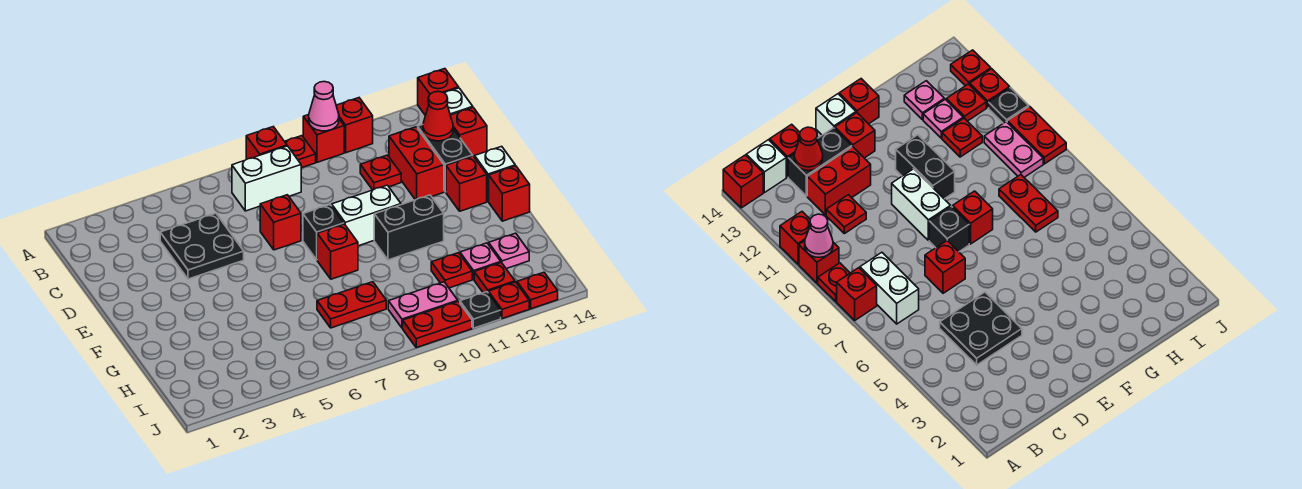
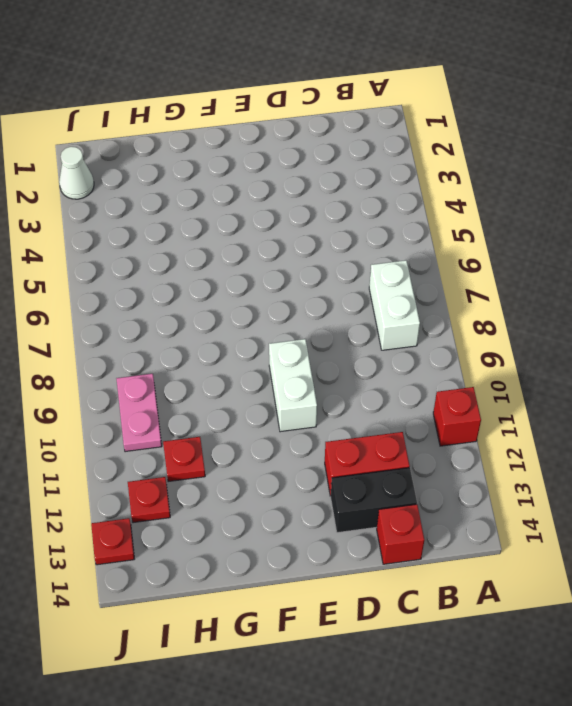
white 1x1 cone [59,147,94,199] -> none
none -> red 1x1 brick [246,127,287,159]
none -> red 1x1 plate [285,136,316,168]
none -> red 1x1 brick [303,115,344,162]
none -> red 1x1 brick [418,69,459,115]

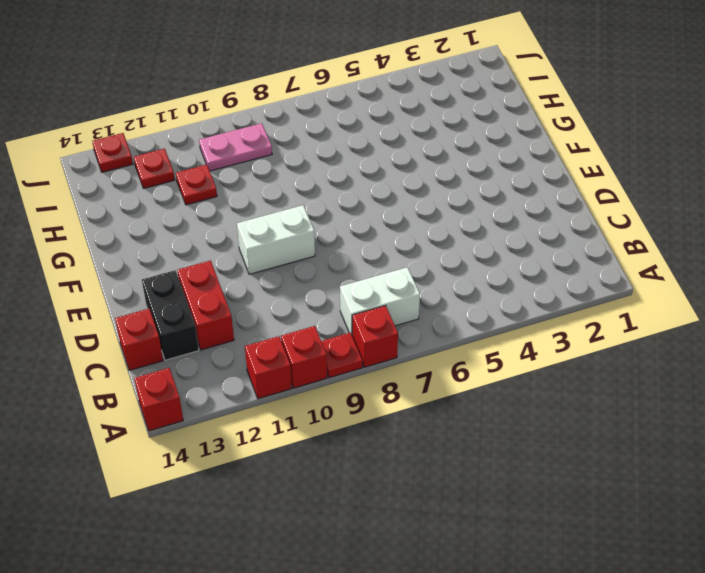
none -> white 1x1 brick [445,88,473,115]
none -> black 2x2 plate [160,213,244,279]
none -> red 1x1 plate [360,155,401,190]
none -> red 1x1 brick [260,195,301,250]

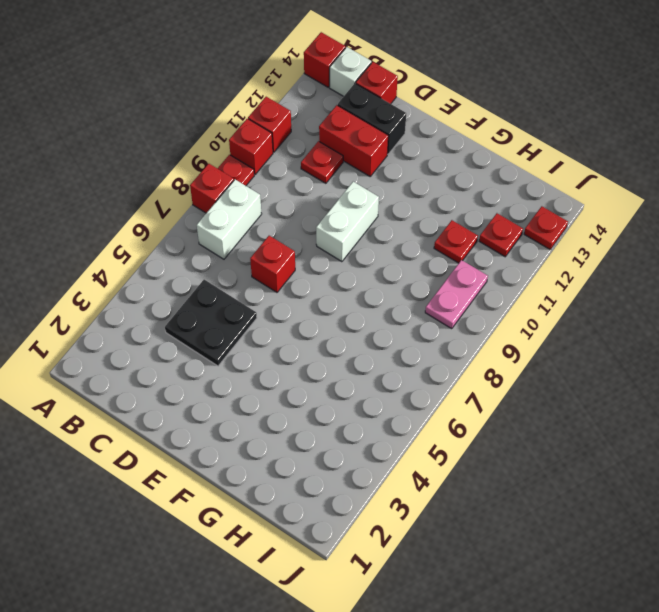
none -> black 1x1 brick [303,205,344,260]
none -> red 1x1 brick [446,156,487,211]
none -> white 1x1 brick [475,146,515,202]
none -> red 1x1 brick [317,224,358,279]

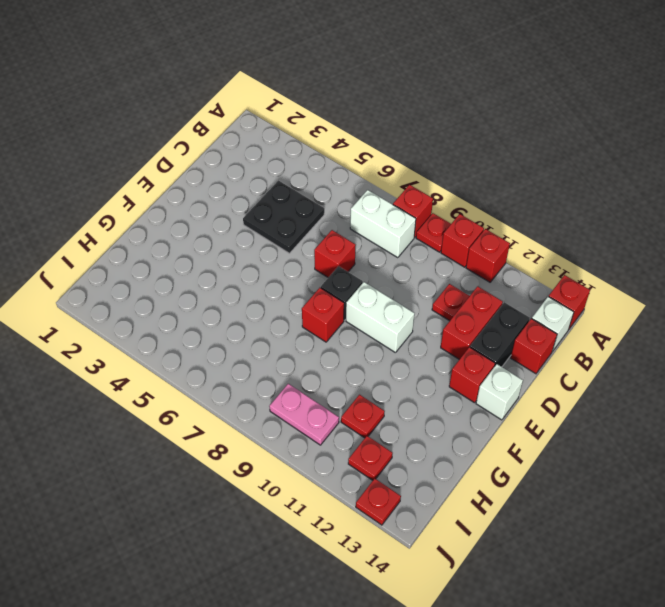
none -> black 1x2 brick [374,195,444,260]
none -> red 1x1 brick [489,166,530,221]
none -> red 1x2 plate [317,282,386,328]
none -> pink 1x1 plate [460,243,501,279]

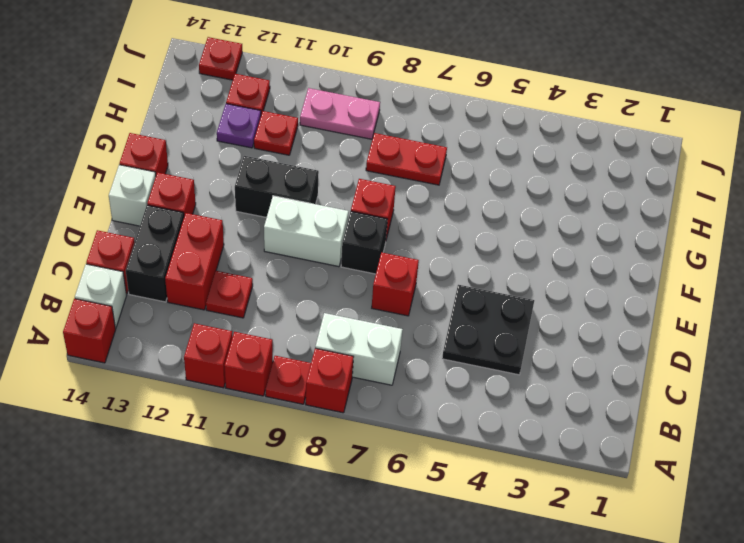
purple 1x1 plate [217,104,261,148] -> pink 1x1 plate [460,243,501,279]
none -> pink 1x1 plate [489,233,529,269]
none -> red 1x2 plate [403,301,472,348]
none -> black 1x1 plate [460,292,501,328]
none -> red 1x1 plate [488,282,529,319]

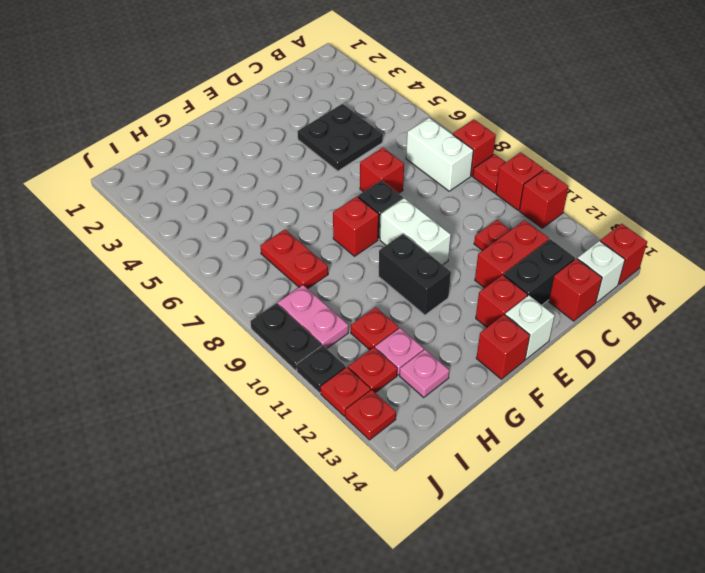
black 1x2 plate [250,303,322,371] -> red 1x2 plate [403,301,472,348]
none -> pink 1x1 cone [309,82,339,131]
none -> red 1x1 cone [423,91,453,141]

